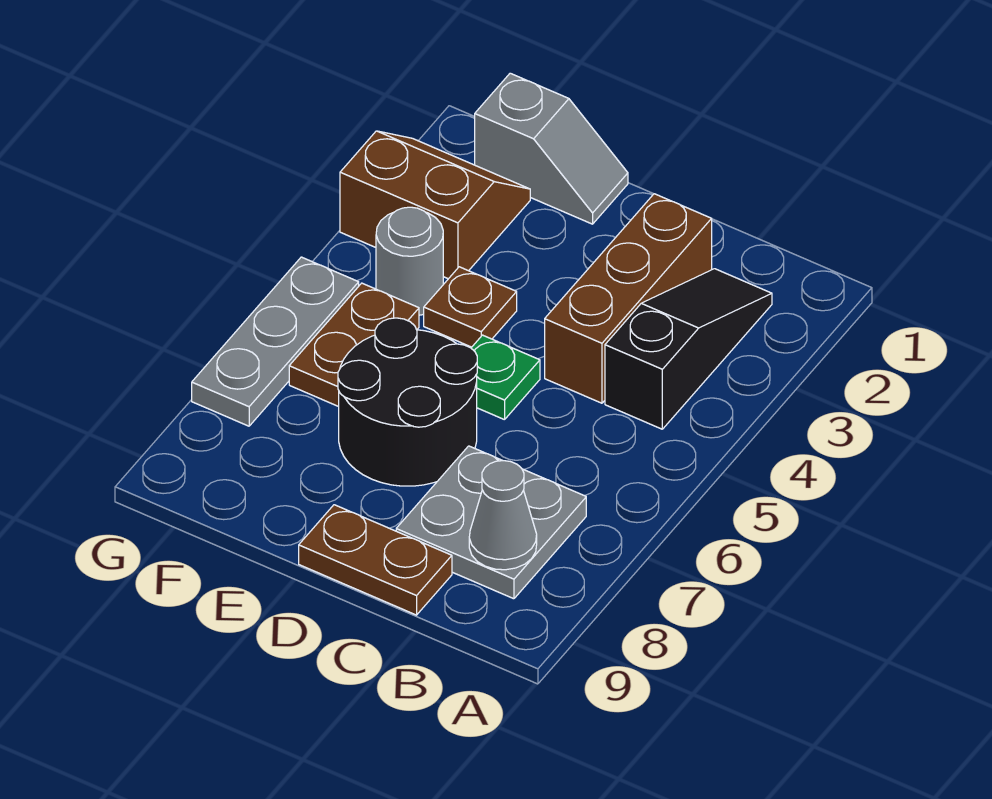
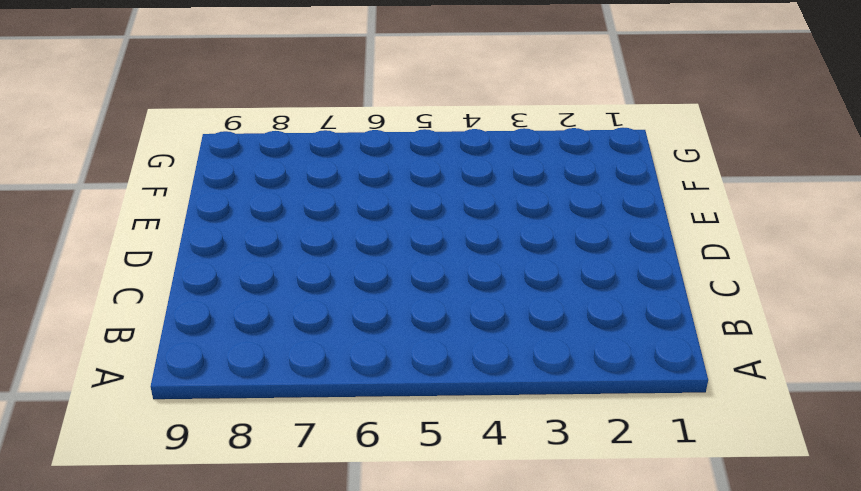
none -> black 1x3 slope [605,269,772,429]
none -> grey 2x2 plate [396,446,586,599]
none -> brown 1x3 brick [545,194,712,403]

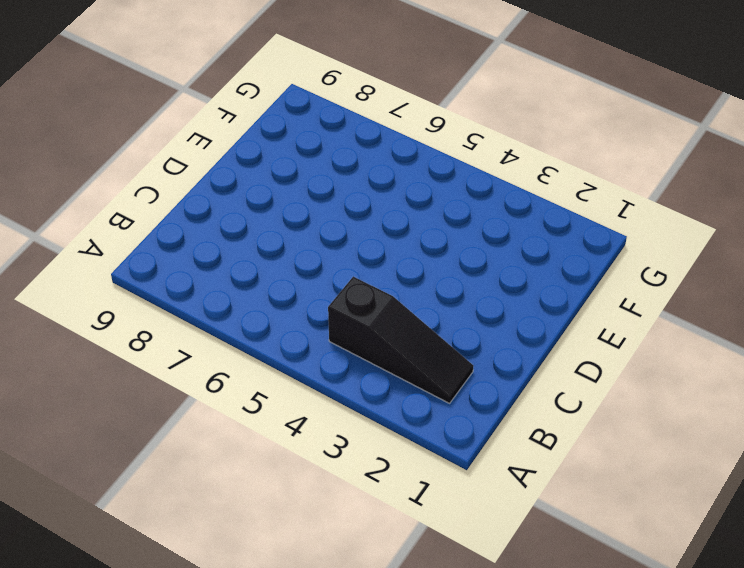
none -> grey 2x2 plate [396,446,586,599]
none -> brown 1x3 brick [545,194,712,403]
none -> brown 1x2 plate [299,505,452,615]

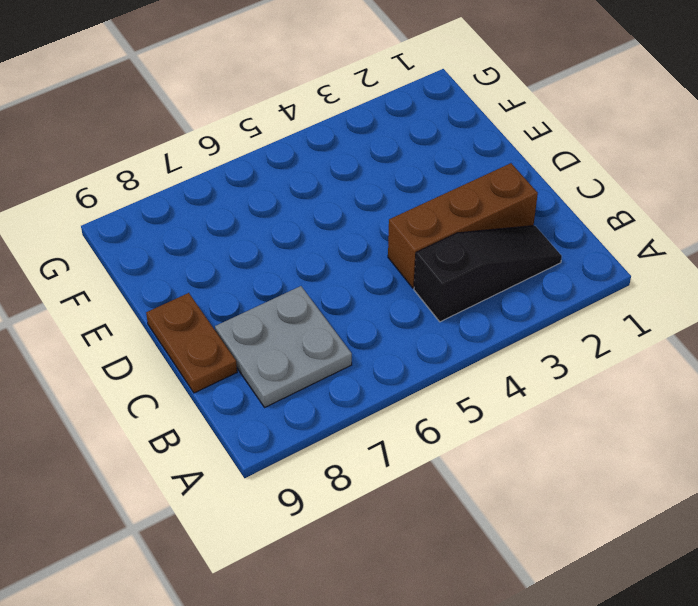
none -> green 1x1 plate [471,335,540,420]
none -> black 2x2 round brick [338,318,477,486]
none -> grey 1x2 slope [475,73,628,224]

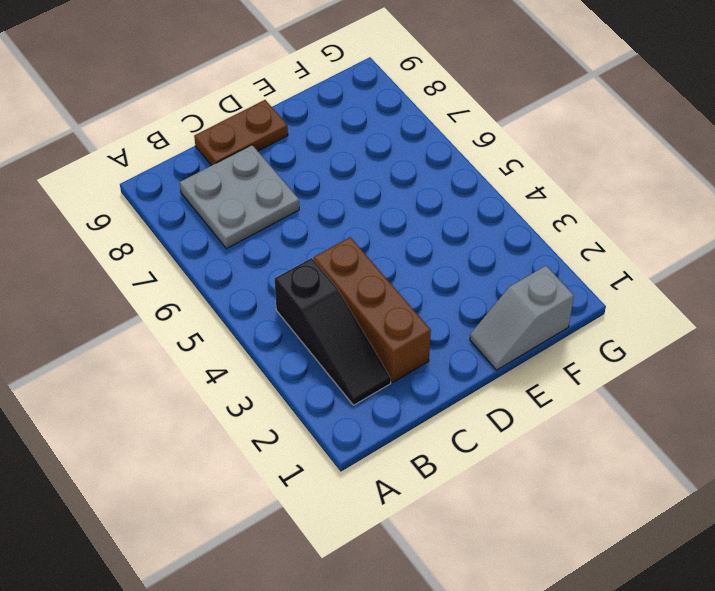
none -> green 1x1 plate [471,335,540,420]
none -> black 2x2 round brick [338,318,477,486]
none -> brown 1x1 plate [424,267,517,347]

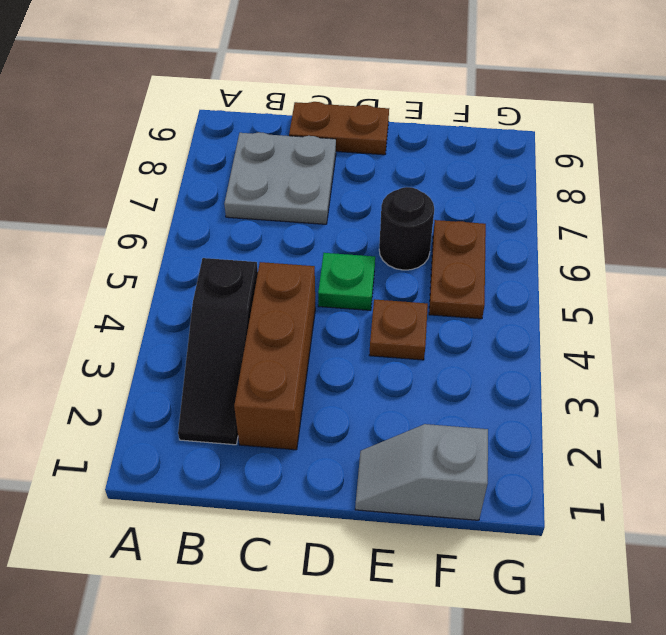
black 1x1 round brick [379,187,434,270] -> black 2x2 round brick [338,318,477,486]
none -> brown 2x2 slope [340,131,530,279]
none -> grey 1x1 round brick [376,207,443,315]
none -> grey 1x3 plate [192,257,359,426]

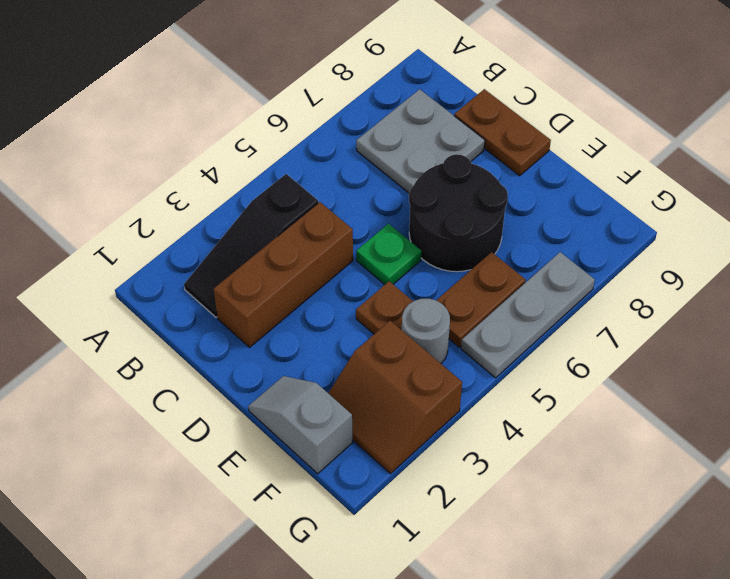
none -> grey 1x1 cone [469,461,537,570]

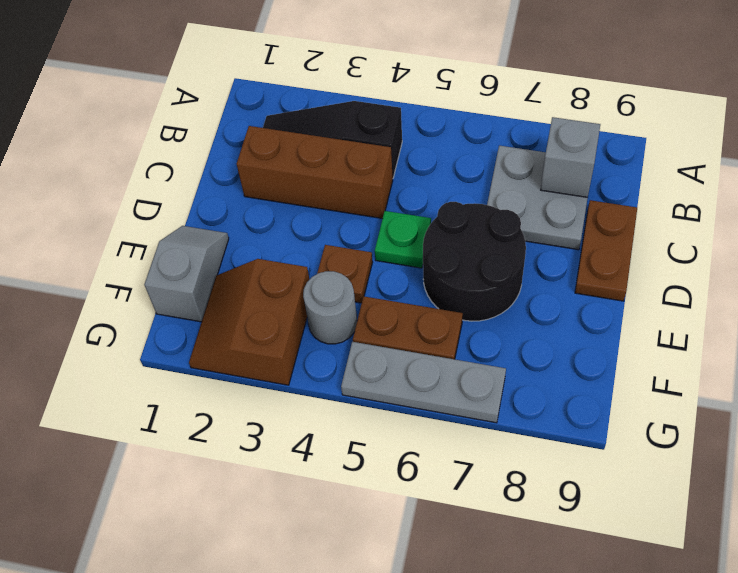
grey 1x1 brick [541,117,600,197] -> grey 1x1 cone [469,461,537,570]

